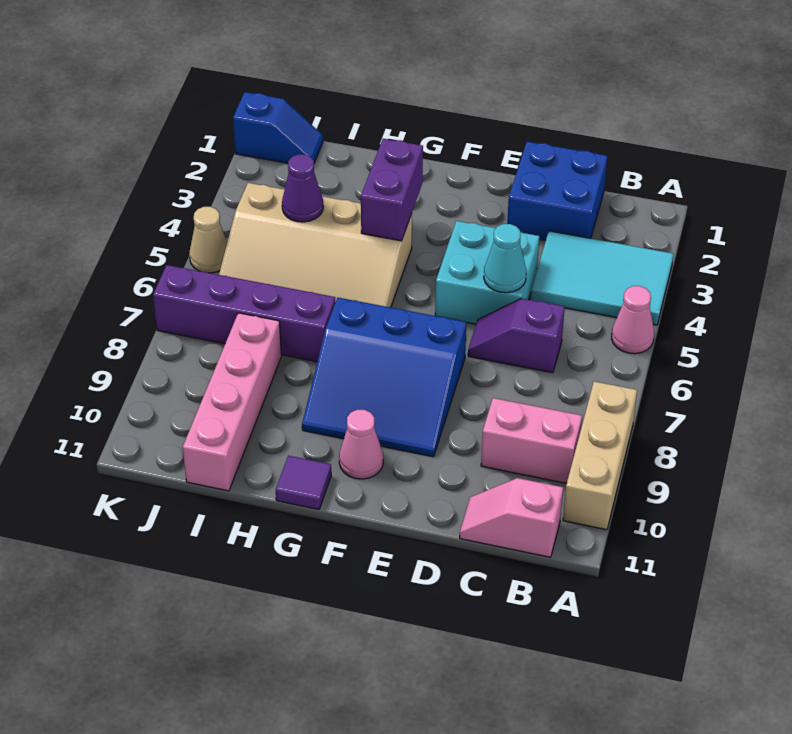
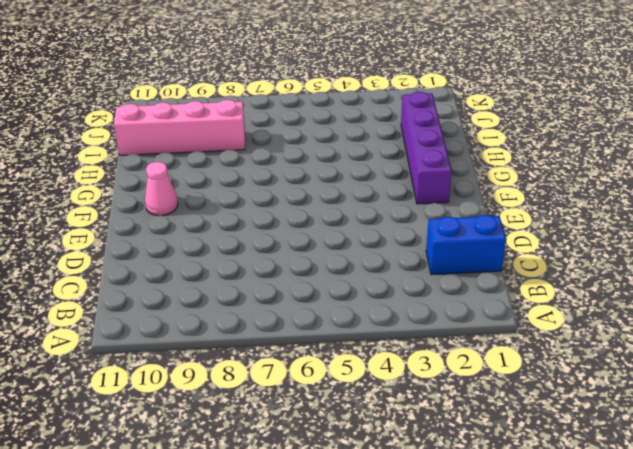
blue 1x2 brick [426,215,506,275] -> blue 2x2 brick [507,142,607,240]
purple 1x4 brick [401,92,452,204] -> purple 1x4 brick moved to [153,265,335,362]
none -> cyan 2x3 tile [530,231,673,325]
none -> pink 1x1 cone [612,286,654,354]
none -> tan 1x3 brick [563,381,637,530]

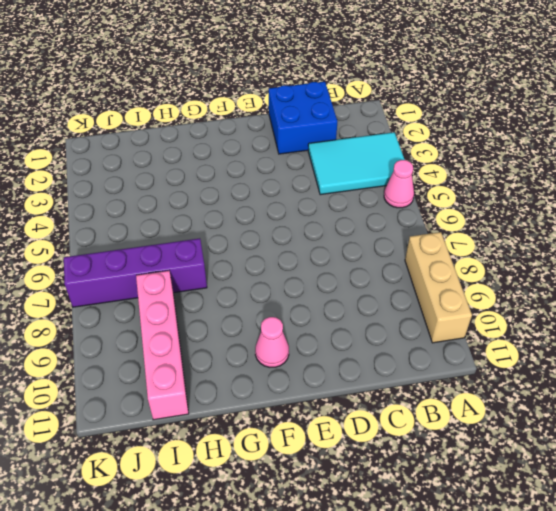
none -> pink 1x2 brick [481,398,582,483]
none -> pink 1x2 slope [460,478,563,557]
none -> purple 1x2 slope [468,298,565,373]

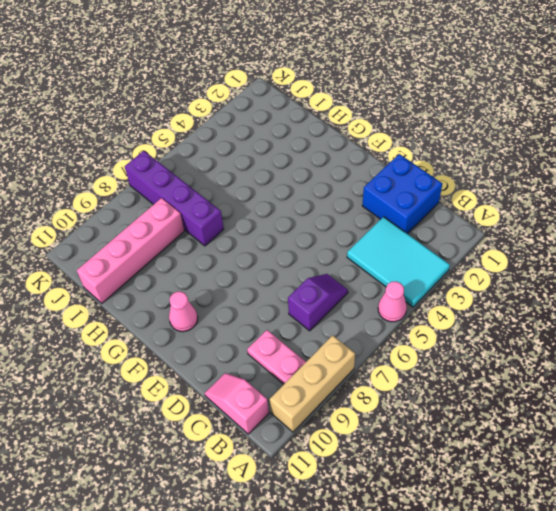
pink 1x2 plate [247,330,306,384] -> pink 1x2 brick [481,398,582,483]
purple 1x2 slope [288,274,348,331] -> purple 1x2 slope turned to [468,298,565,373]
none -> cyan 2x2 brick [435,221,539,324]
none -> blue 3x3 slope [302,298,466,457]
none -> tan 3x4 slope [219,183,412,307]

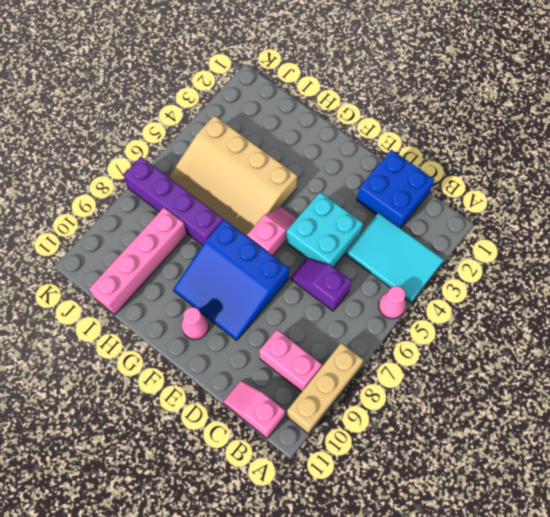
pink 1x2 slope [247,207,297,256] -> none
none -> purple 1x1 tile [276,456,331,510]
none -> blue 1x2 slope [233,92,323,163]
none -> tan 1x1 cone [189,207,227,273]

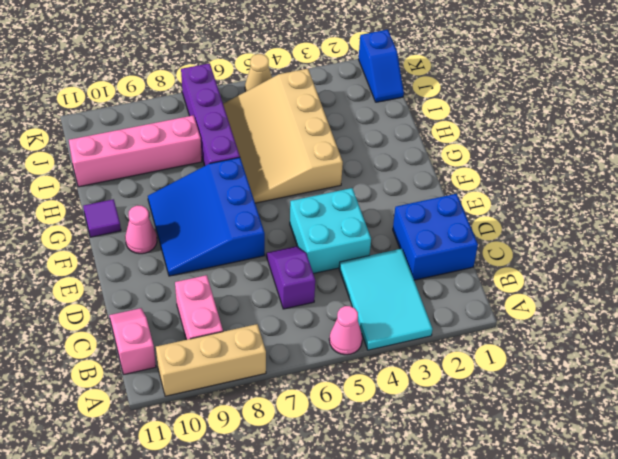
none -> cyan 1x1 cone [484,224,526,293]
none -> purple 1x2 brick [361,139,423,241]
none -> purple 1x1 cone [282,154,323,222]

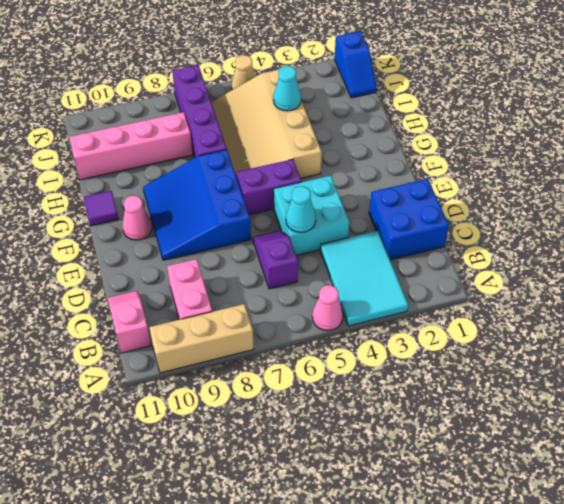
purple 1x2 brick [236,159,301,215] -> purple 1x2 brick moved to [361,139,423,241]
cyan 1x1 cone [273,66,301,111] -> purple 1x1 cone [282,154,323,222]

